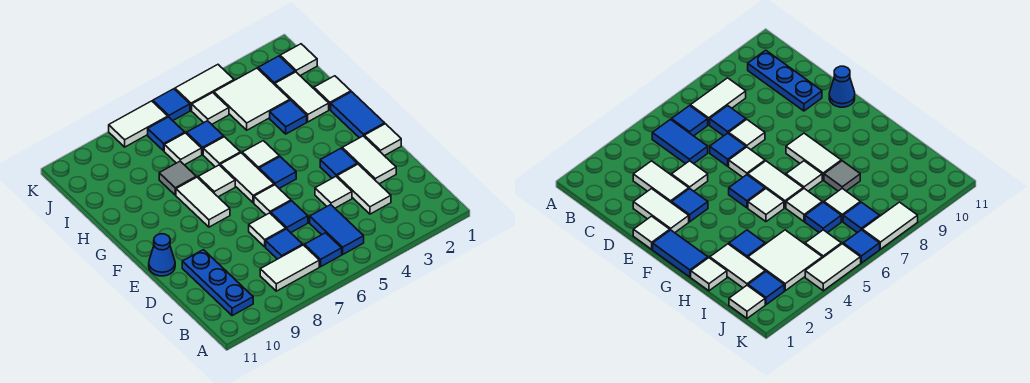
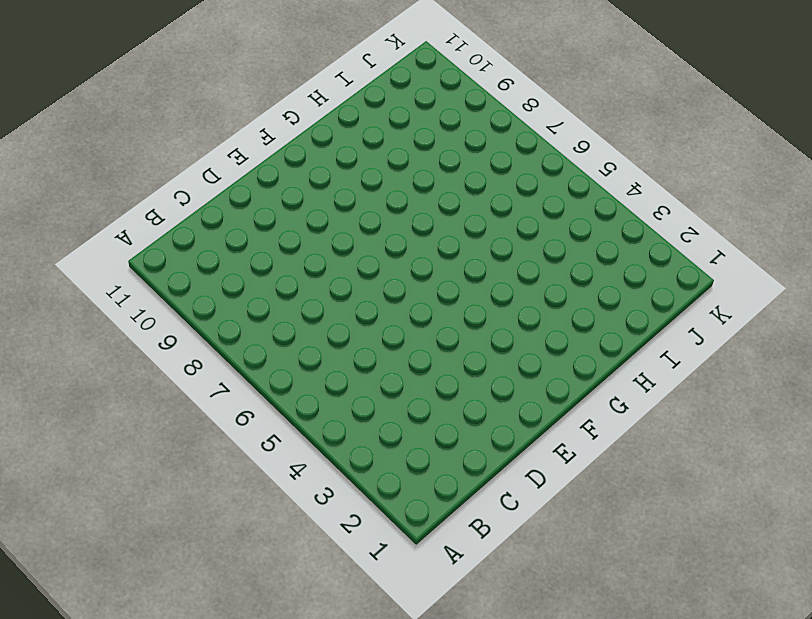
none -> blue 1x2 tile [310,205,364,254]
none -> blue 1x1 tile [304,233,342,267]
none -> white 1x2 tile [260,245,319,291]
none -> blue 1x3 plate [182,250,253,316]

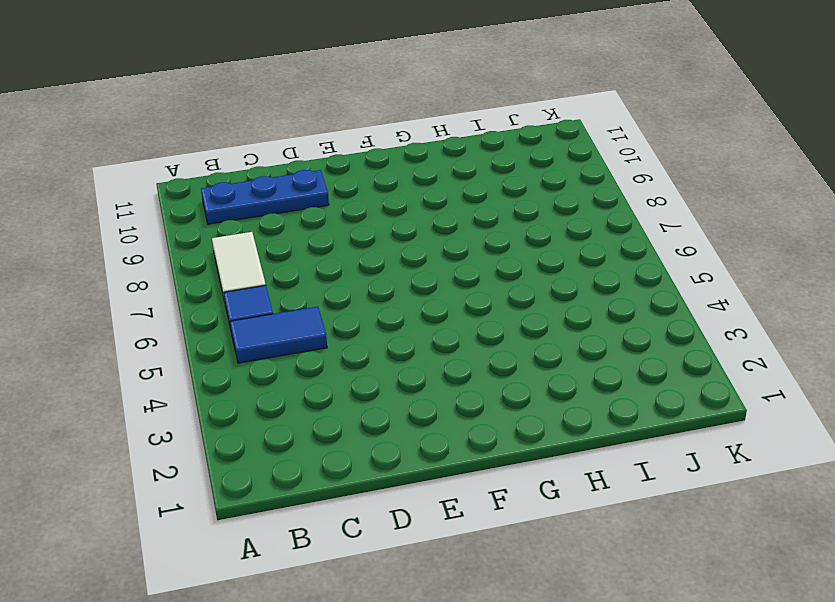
none -> white 1x2 tile [337,164,391,214]
none -> blue 1x1 tile [266,229,303,259]
none -> white 1x2 tile [342,136,396,184]
none -> white 1x1 tile [315,177,352,208]

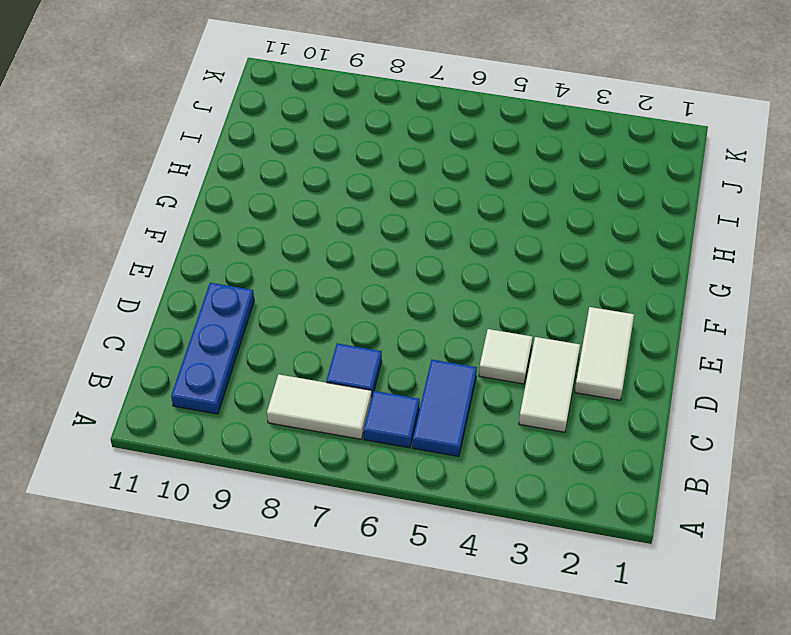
none -> blue 1x1 tile [271,201,308,233]
none -> white 1x1 tile [249,213,286,247]
none -> white 1x1 tile [364,124,401,156]
none -> blue 1x1 tile [320,148,357,178]

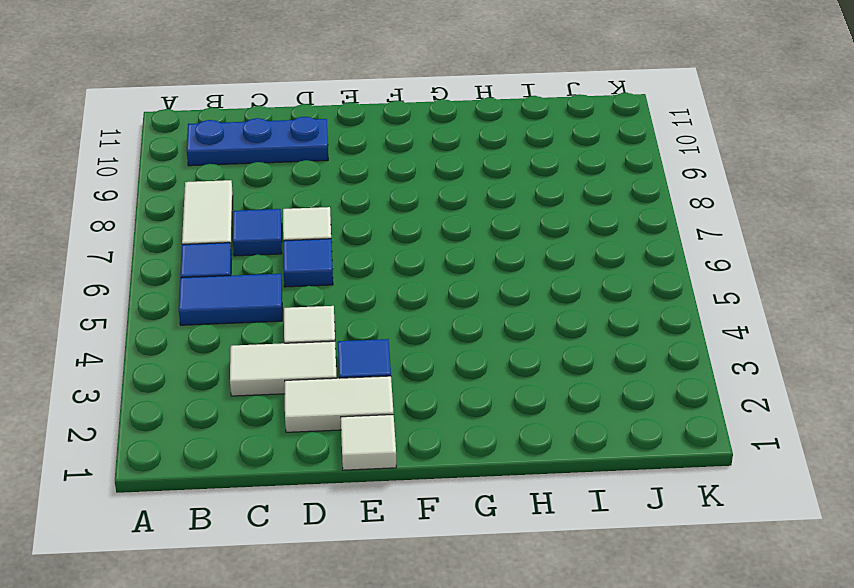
none -> white 1x1 tile [254,185,291,215]
none -> blue 1x1 cone [149,234,175,276]
none -> blue 1x2 tile [331,92,385,138]
none -> blue 1x1 tile [259,157,296,188]

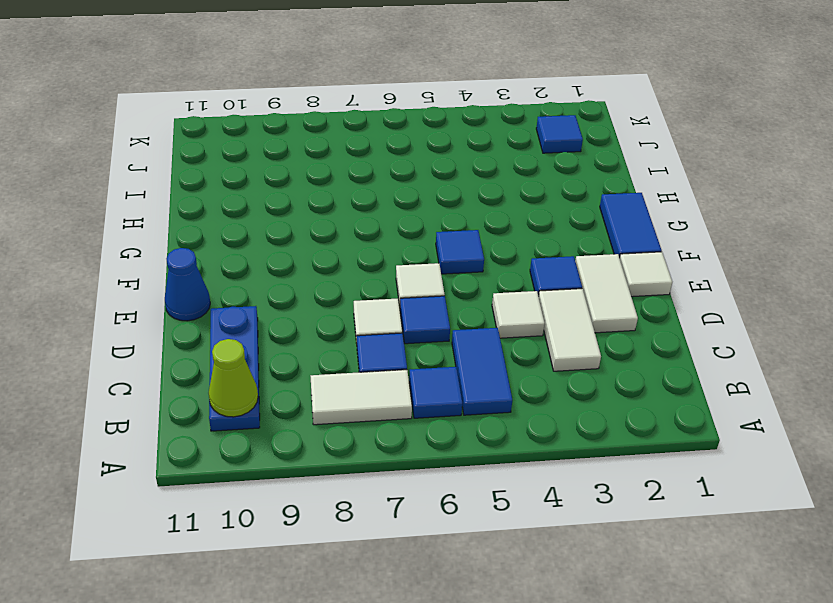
lime 1x1 cone [209,339,258,417] -> none
none -> white 1x2 tile [220,153,274,203]
none -> white 1x2 tile [176,177,230,227]
none -> white 1x1 tile [242,141,279,169]
none -> white 1x1 tile [198,165,235,197]

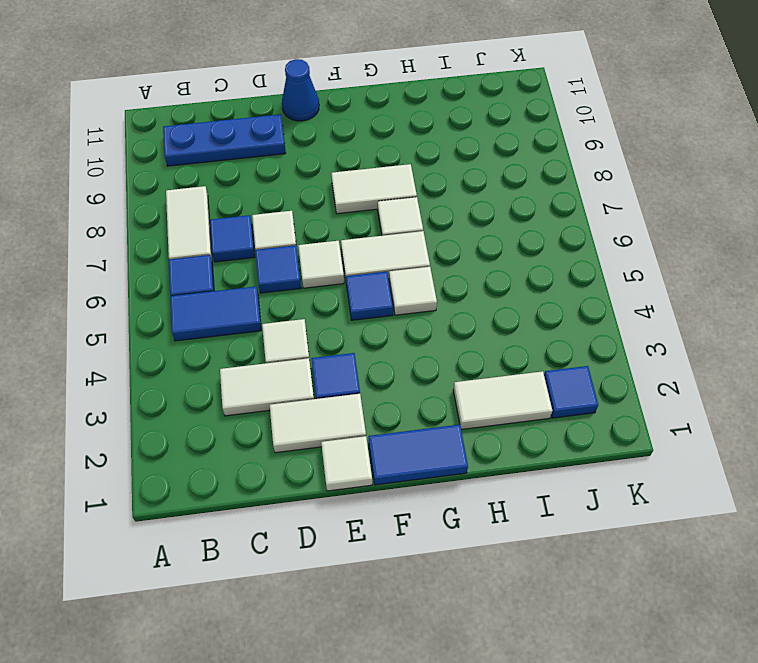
none -> white 1x1 tile [314,76,351,110]
none -> blue 1x1 tile [270,100,307,134]
none -> white 1x1 tile [203,137,240,167]
none -> grey 1x1 tile [159,161,196,195]

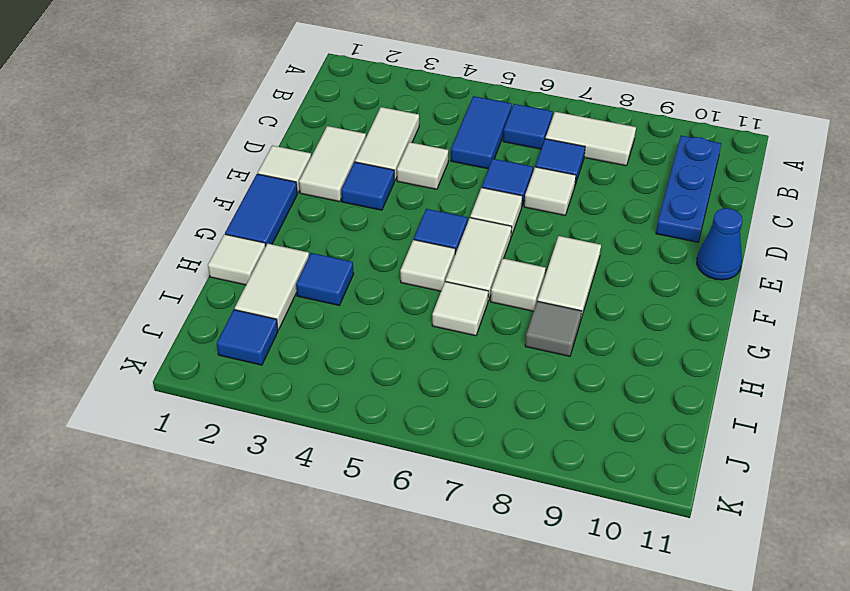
none -> white 2x2 tile [214,68,290,130]
none -> blue 1x1 tile [187,121,224,155]
none -> white 1x1 tile [164,133,202,165]
none -> white 1x1 tile [280,44,317,76]

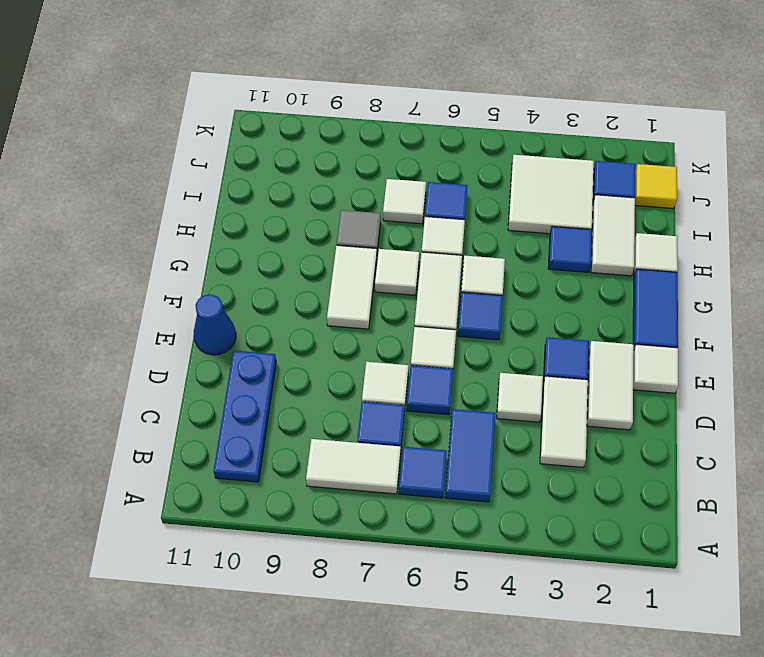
yellow 1x1 tile [635,164,677,209] -> white 1x1 tile [280,44,317,76]
none -> white 1x1 tile [192,93,229,124]
none -> blue 1x1 tile [148,117,185,151]
none -> white 1x2 tile [175,65,234,110]
none -> blue 1x1 tile [153,89,190,121]

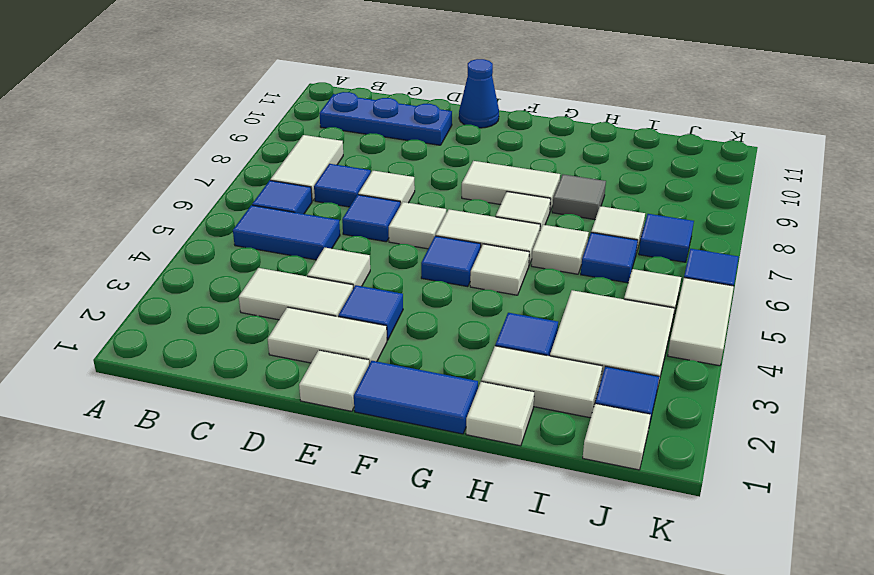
none -> white 1x2 tile [109,101,168,147]

